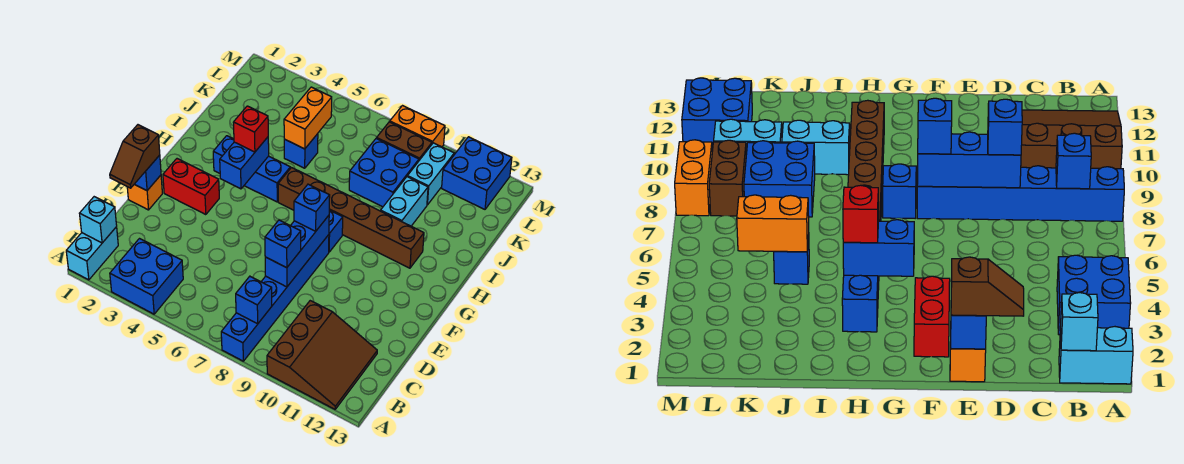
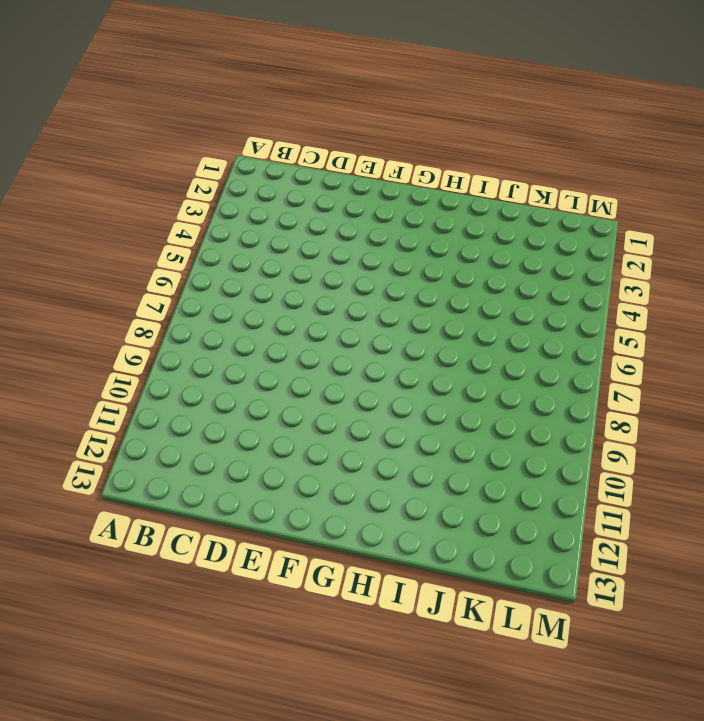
none -> cyan 1x2 brick [66,227,118,280]
none -> blue 2x2 brick [110,239,183,314]
none -> blue 1x6 brick [221,235,329,361]

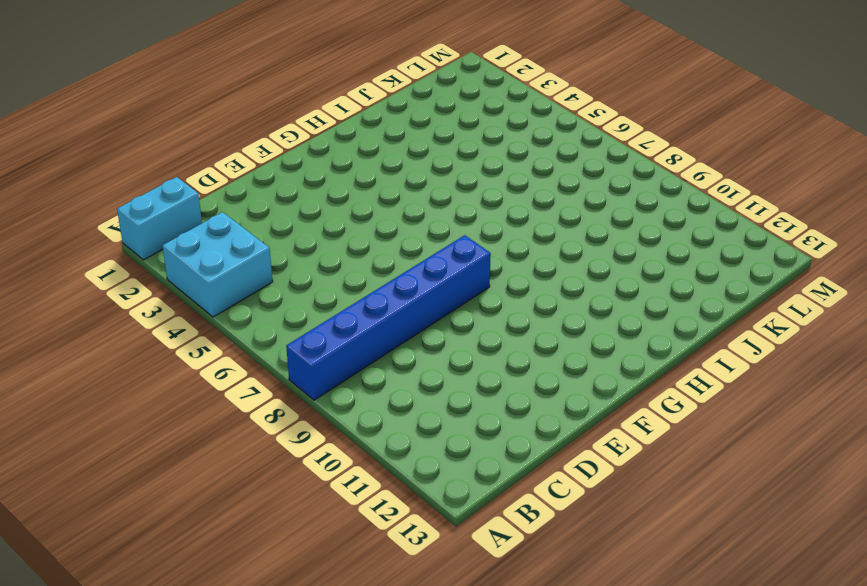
cyan 2x2 brick [163,212,273,317] -> blue 2x2 brick [110,239,183,314]
none -> brown 3x3 slope [267,301,377,409]
none -> orange 1x1 brick [127,175,162,210]
none -> red 1x2 brick [163,159,219,215]

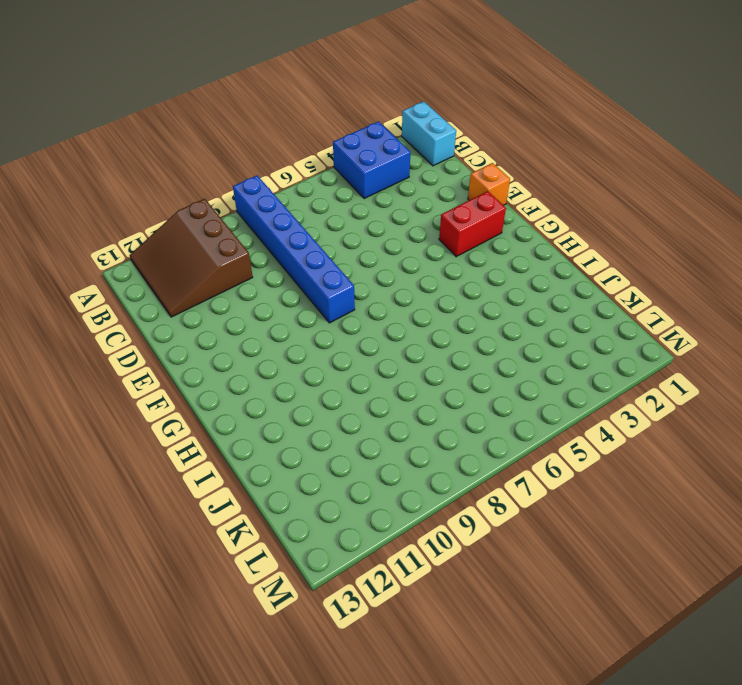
none -> blue 1x1 brick [329,210,343,252]
none -> blue 1x3 brick [213,136,290,202]
none -> brown 1x6 brick [278,168,424,268]

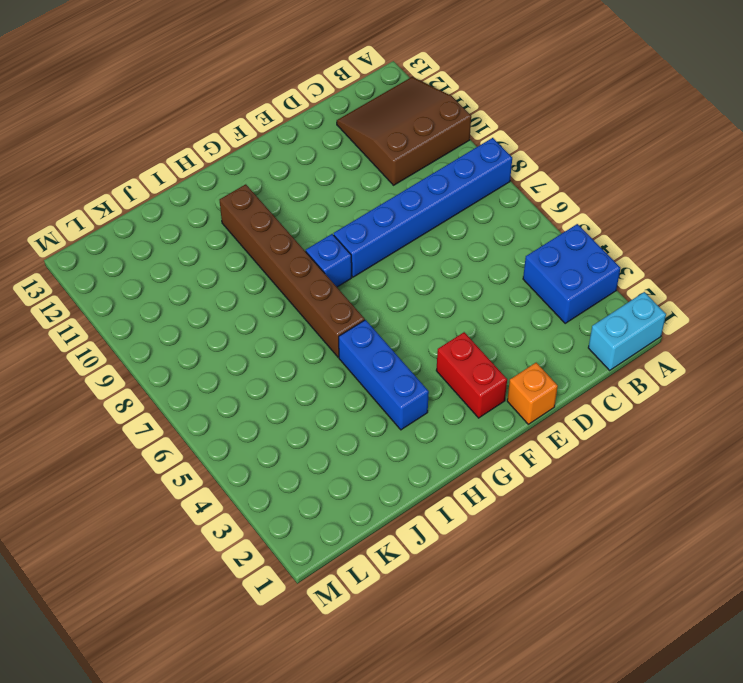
none -> cyan 1x2 brick [381,177,428,226]
none -> blue 1x1 brick [284,134,318,168]
none -> blue 2x2 brick [349,138,419,207]

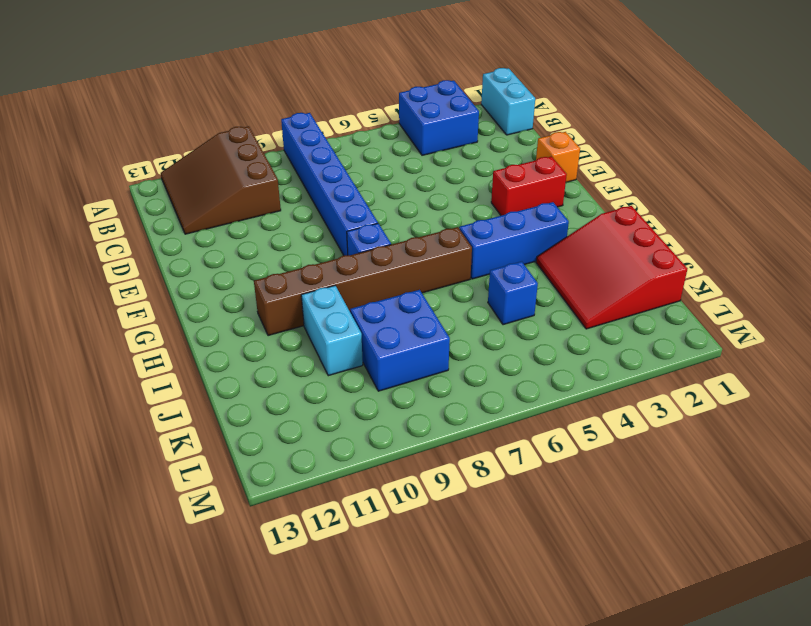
red 3x3 slope [536,206,687,329] -> none
none -> cyan 1x2 brick [407,143,454,205]
none -> brown 1x2 brick [377,122,432,160]
none -> blue 2x2 brick [442,137,512,209]

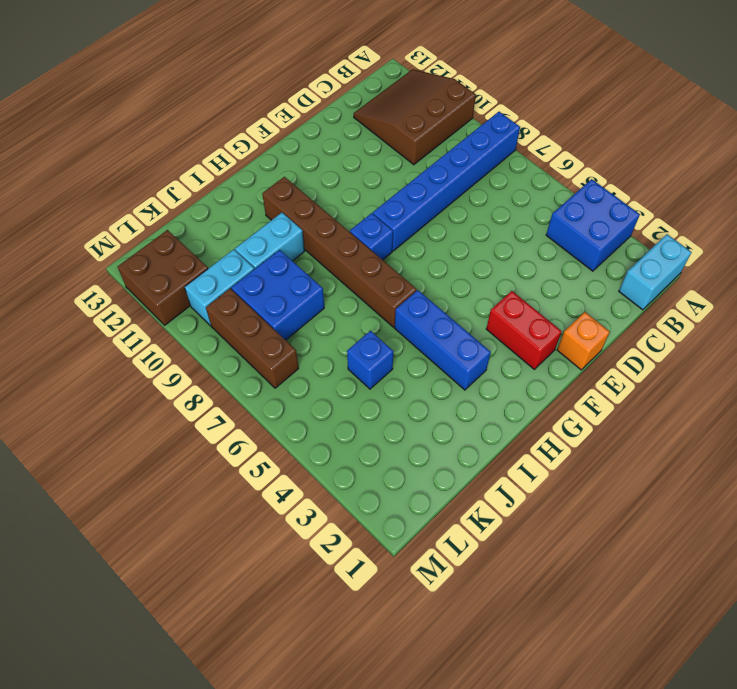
brown 1x3 brick [206,289,299,388] -> brown 1x2 brick [377,122,432,160]
brown 2x2 brick [117,230,208,325] -> blue 2x2 brick [442,137,512,209]
none -> orange 1x2 brick [390,106,445,147]
none -> cyan 1x1 brick [79,197,117,243]
none -> blue 1x1 brick [236,276,272,324]

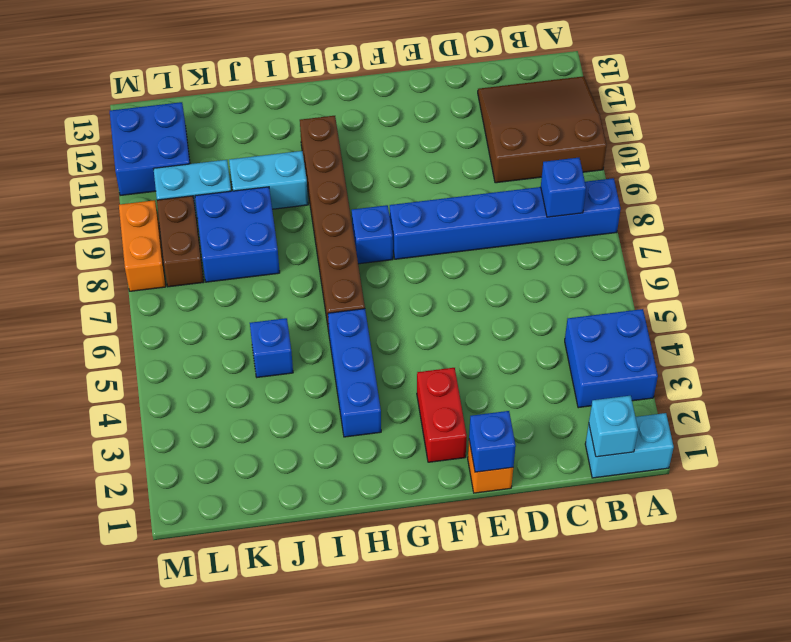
none -> blue 1x3 brick [265,216,329,287]
none -> blue 1x2 brick [220,137,269,189]
none -> orange 1x2 brick [284,87,332,149]

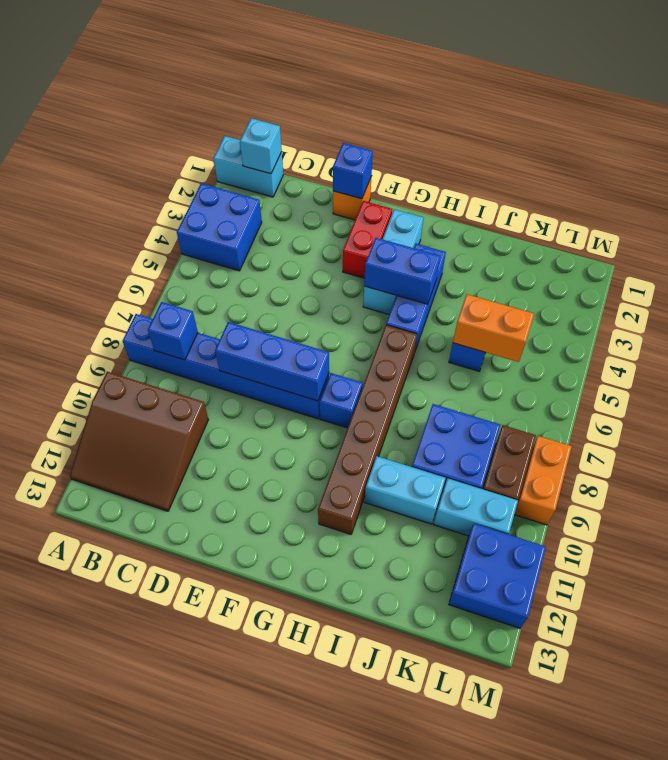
cyan 1x3 brick [363,209,423,315] -> none
none -> brown 1x2 slope [110,125,160,188]
none -> blue 1x1 brick [265,220,301,268]
none -> blue 1x1 brick [294,184,330,231]

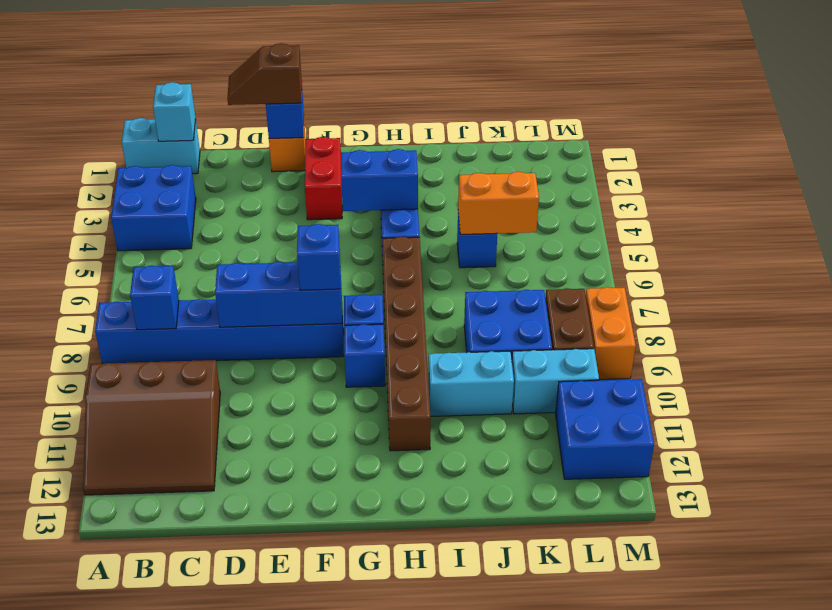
blue 1x1 brick [344,324,385,387] -> blue 1x1 brick moved to [265,220,301,268]
none -> red 1x1 brick [233,106,268,152]

